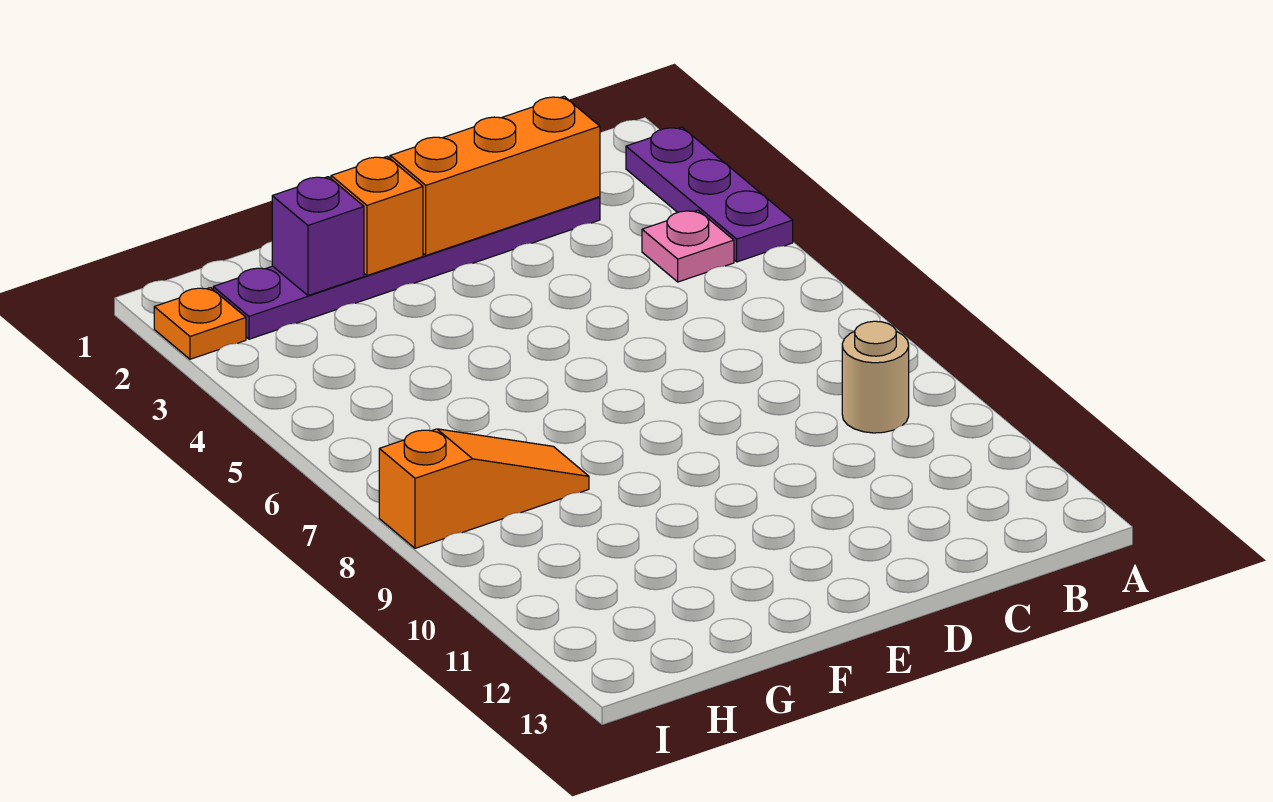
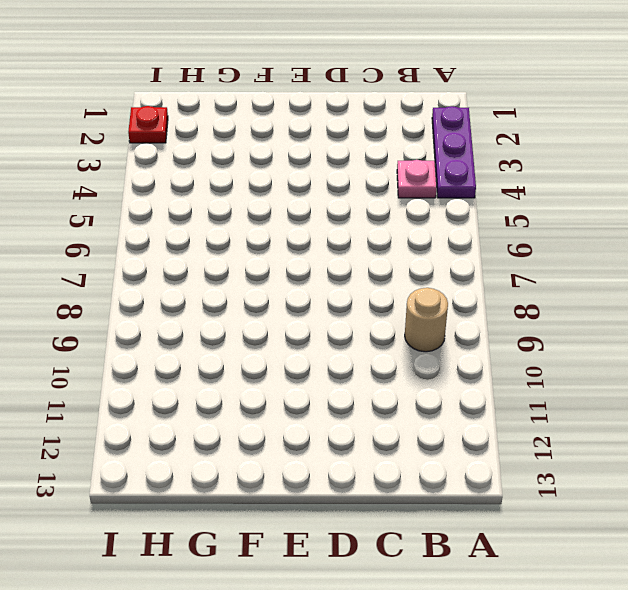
red 1x1 plate [128,106,168,143] -> orange 1x1 plate [154,288,246,359]
none -> purple 1x6 plate [213,197,600,339]
none -> orange 1x3 slope [379,429,589,548]

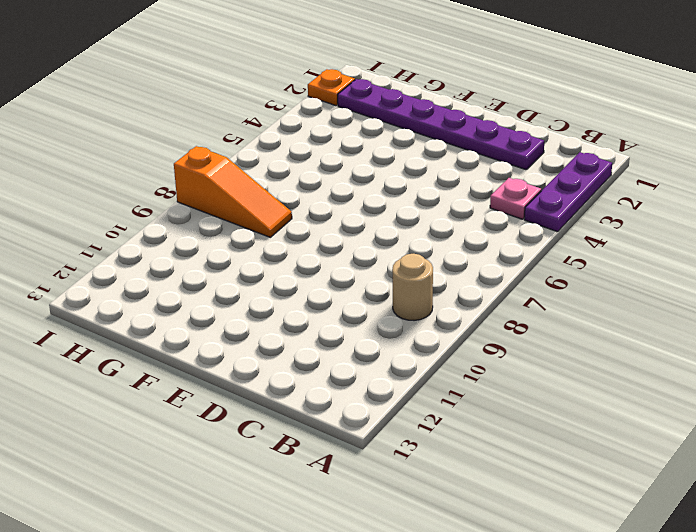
none -> orange 1x3 brick [390,97,600,255]
none -> orange 1x1 brick [331,157,423,275]

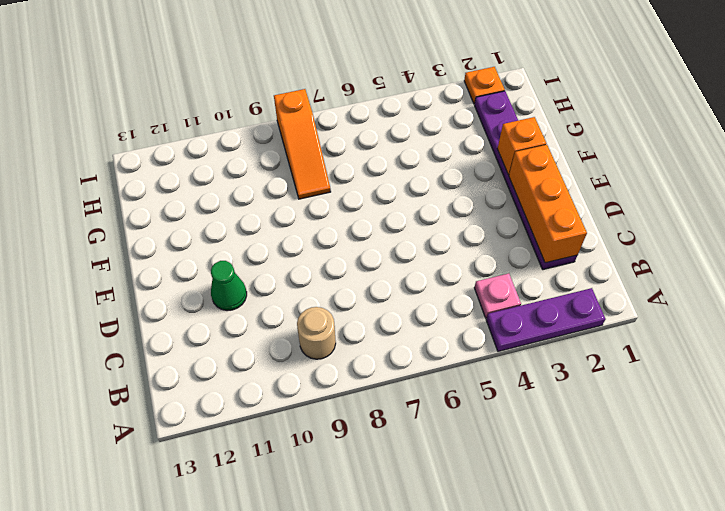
green 1x1 cone [211,261,247,311] -> none
none -> purple 1x1 brick [272,177,364,296]

